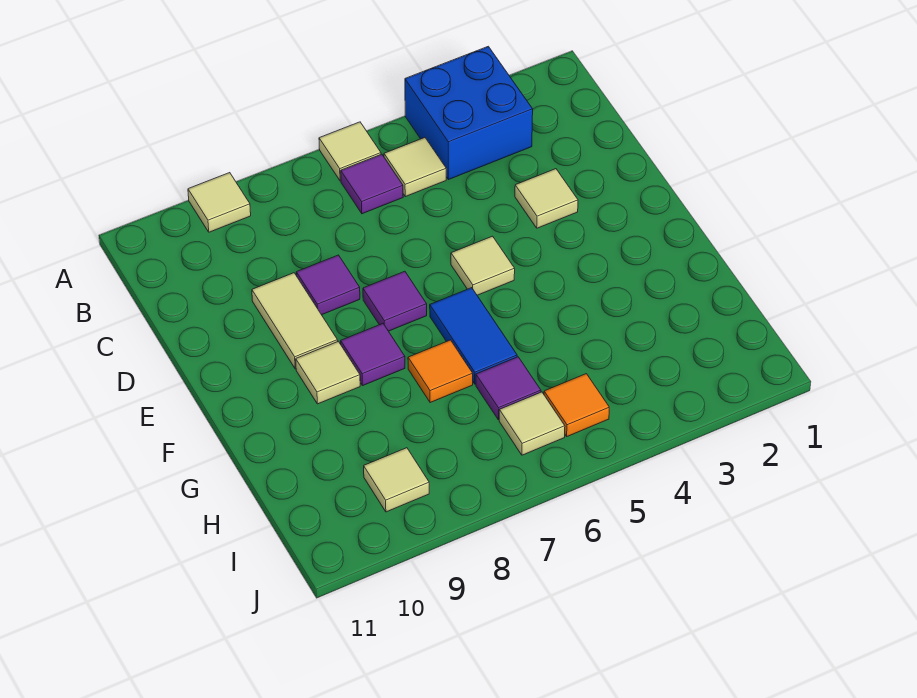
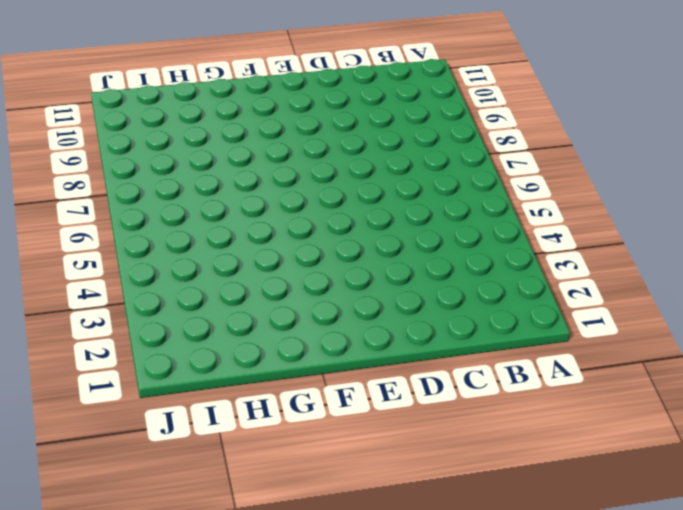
none -> blue 2x2 brick [405,46,533,180]
none -> tan 1x1 tile [319,122,381,181]
none -> tan 1x1 tile [188,173,251,232]

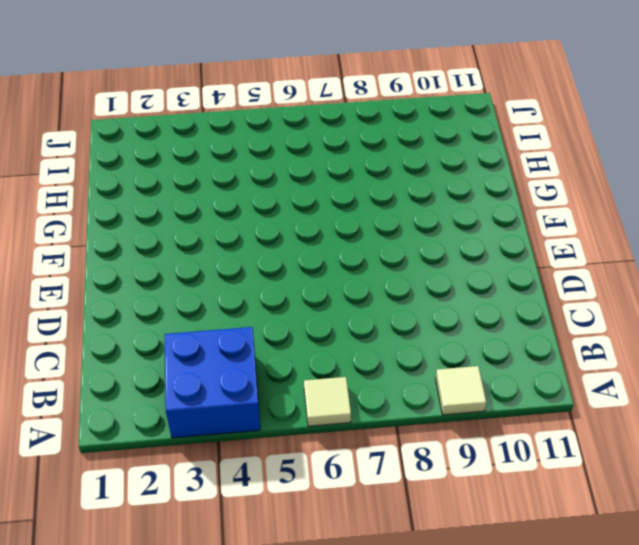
none -> tan 1x1 tile [384,138,446,197]
none -> purple 1x1 tile [341,154,403,214]
none -> tan 1x1 tile [515,169,578,228]

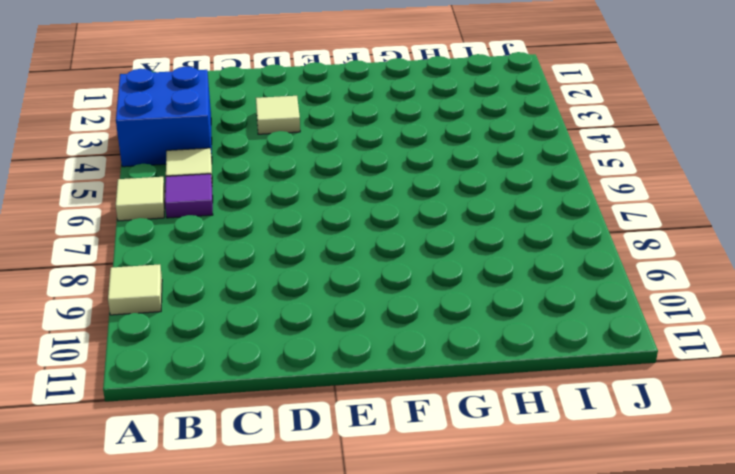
none -> purple 1x1 tile [296,255,360,315]
none -> tan 1x2 tile [252,273,338,369]
none -> tan 1x1 tile [451,236,515,295]

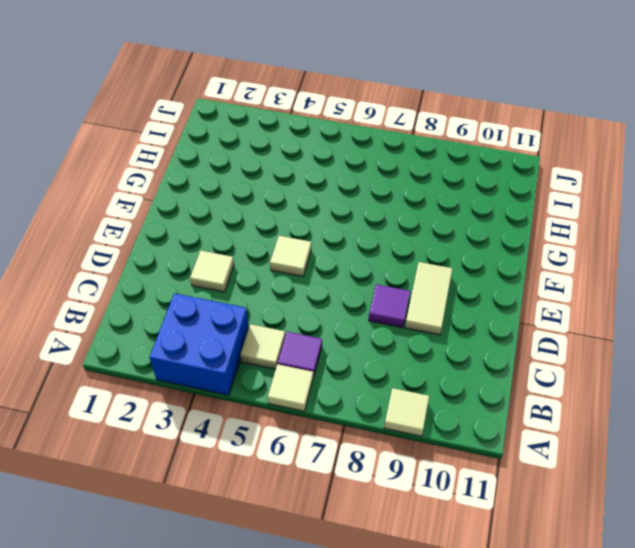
none -> purple 1x1 tile [363,271,427,331]
none -> blue 1x2 tile [430,288,517,384]
none -> purple 1x1 tile [341,324,405,386]

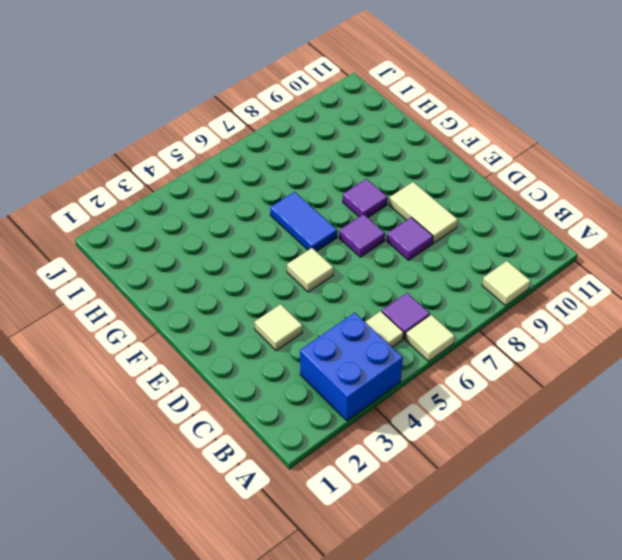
none -> tan 1x1 tile [296,341,360,404]
none -> orange 1x1 tile [408,340,473,403]
none -> purple 1x1 tile [476,357,541,419]

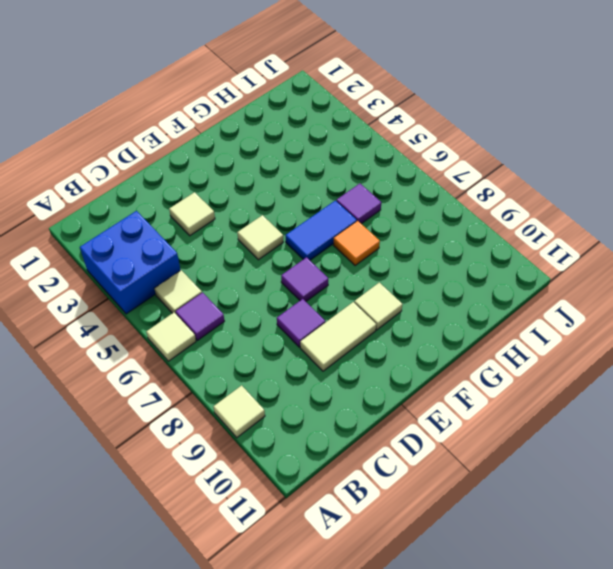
none -> purple 1x1 tile [341,324,405,386]
none -> orange 1x1 tile [544,374,609,436]
none -> tan 1x1 tile [499,392,565,455]

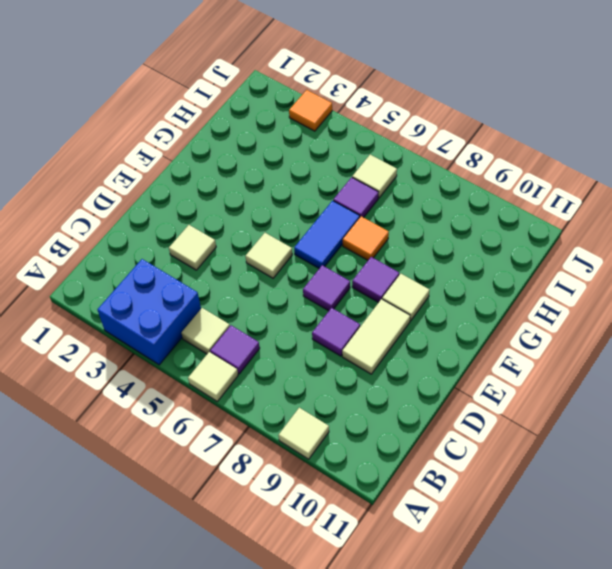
orange 1x1 tile [289,90,332,131] -> orange 1x1 tile moved to [544,374,609,436]
none -> tan 1x1 tile [364,448,429,512]

